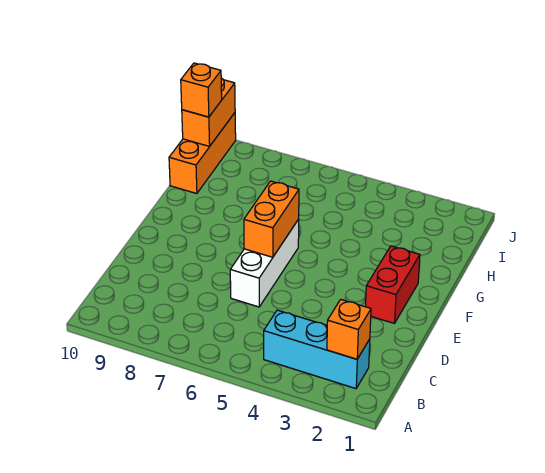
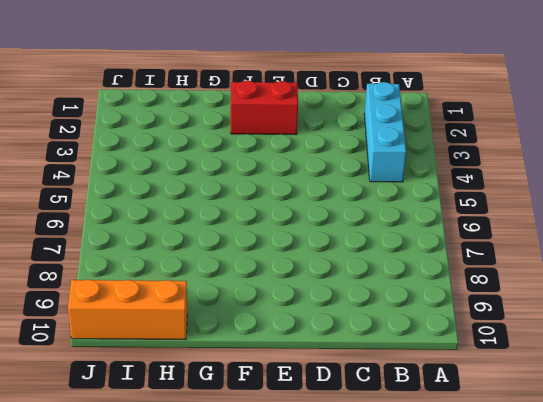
none -> white 1x3 brick [230,219,299,307]
none -> orange 1x1 brick [327,299,371,359]

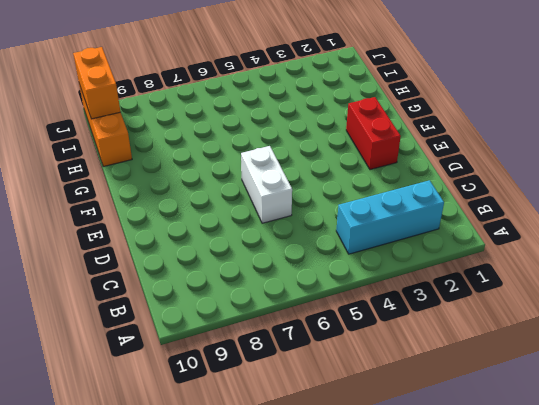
white 1x2 brick [241,146,292,223] -> white 1x3 brick [230,219,299,307]
none -> orange 1x1 brick [327,299,371,359]
none -> orange 1x2 brick [244,181,299,257]

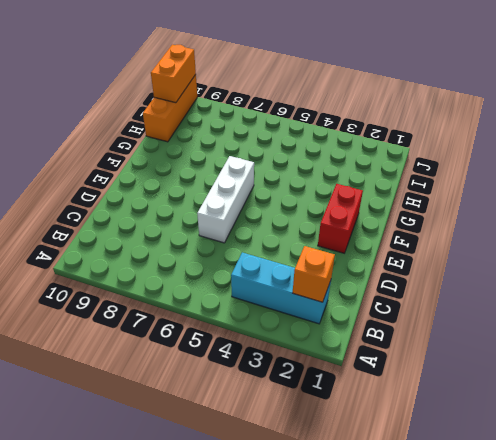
none -> orange 1x2 brick [244,181,299,257]
none -> orange 1x1 brick [181,63,222,117]

